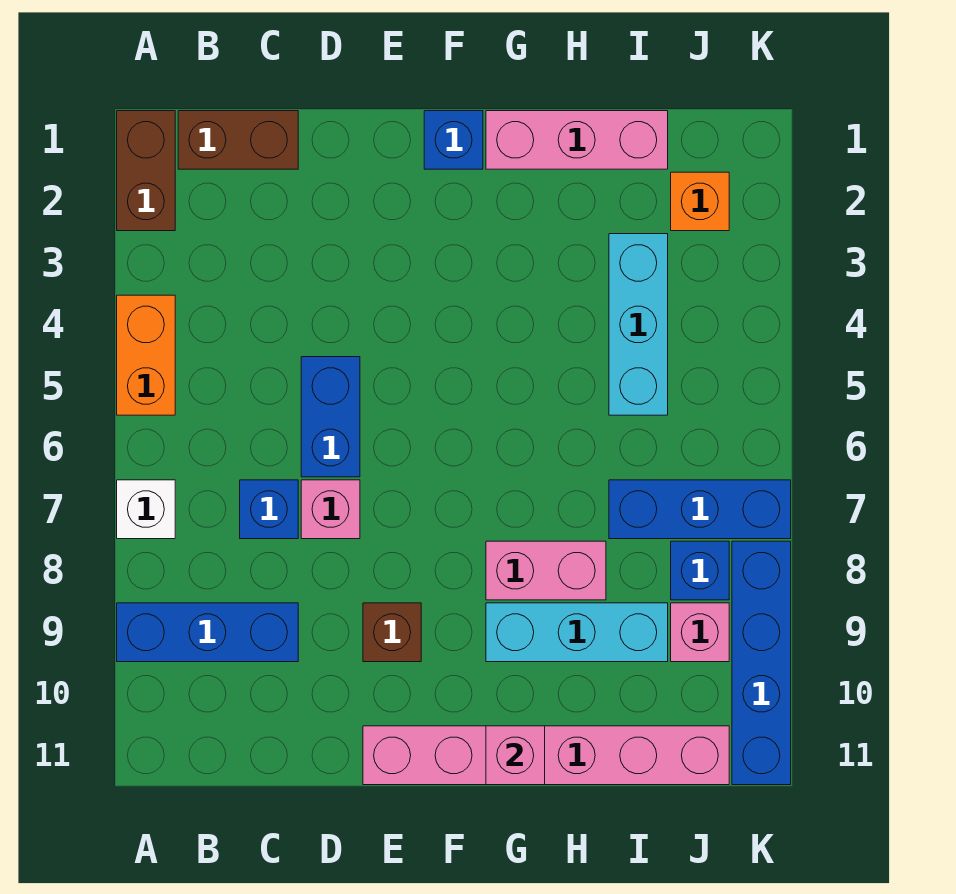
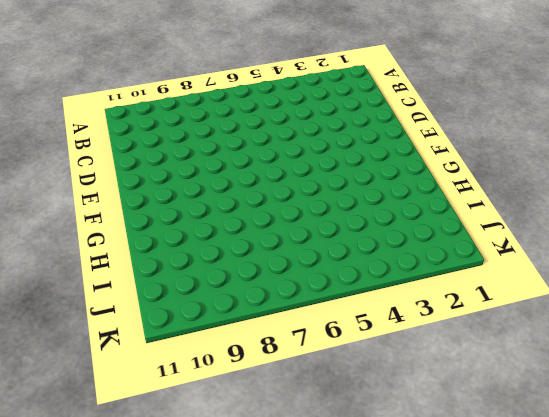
none -> brown 1x2 brick [117,111,175,231]
none -> orange 1x2 brick [117,295,175,415]
none -> white 1x1 brick [117,480,175,539]

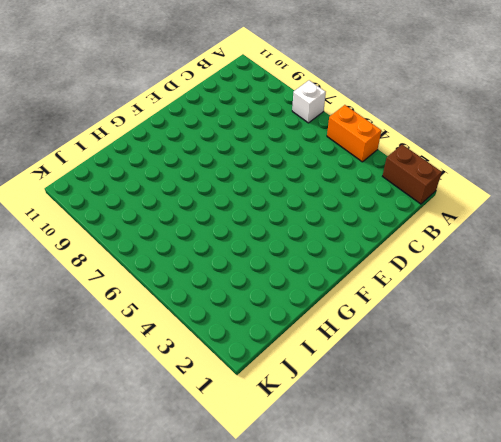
none -> blue 1x3 brick [117,603,298,662]
none -> brown 1x2 brick [178,111,298,169]
none -> blue 1x1 brick [240,480,298,539]

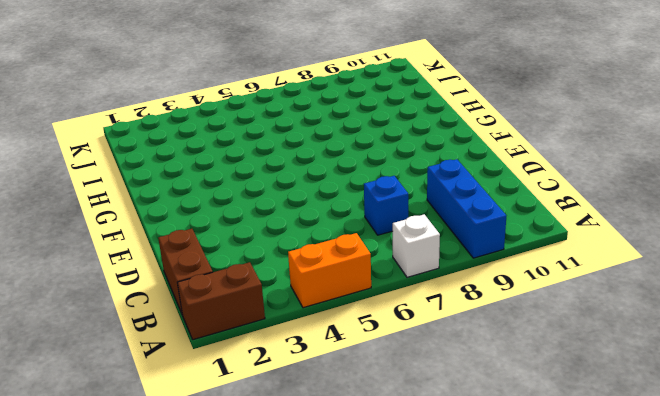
none -> blue 1x2 brick [301,357,360,477]
none -> pink 1x1 brick [301,480,360,539]
none -> brown 1x1 brick [363,603,421,662]

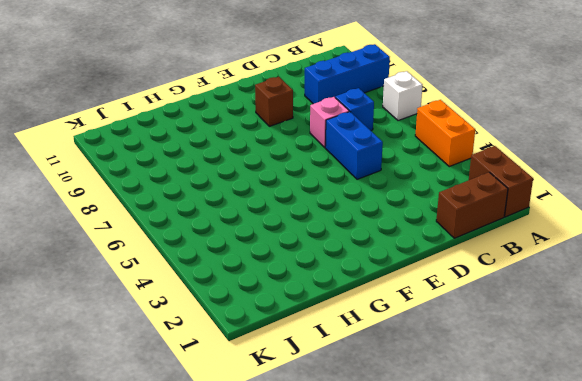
none -> pink 1x6 brick [363,726,729,785]
none -> blue 1x1 brick [424,111,483,169]
none -> pink 1x3 brick [486,111,668,169]

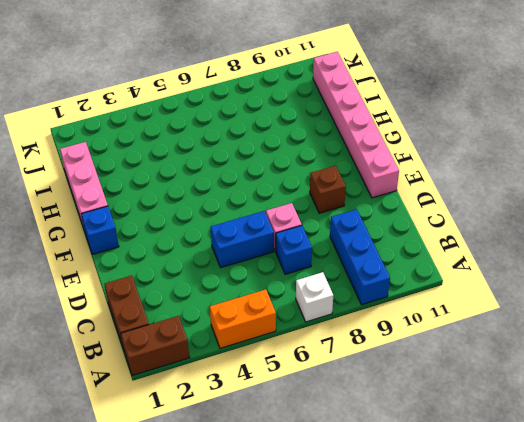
none -> pink 1x2 brick [486,541,606,600]
none -> cyan 1x3 brick [486,603,668,662]
none -> cyan 1x3 brick [609,234,668,415]

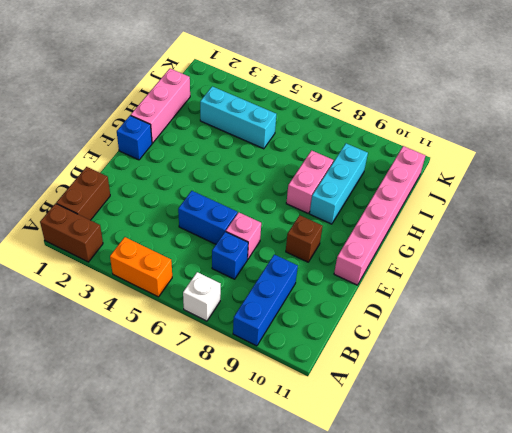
none -> blue 1x3 brick [609,480,791,539]
none -> orange 1x1 brick [671,172,729,231]
none -> blue 1x1 brick [671,541,729,600]

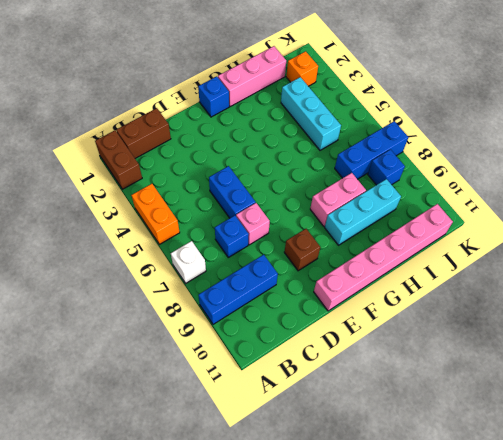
none -> pink 1x1 brick [671,603,729,662]
none -> blue 1x4 brick [732,541,791,785]
none -> pink 1x1 brick [486,726,545,785]

